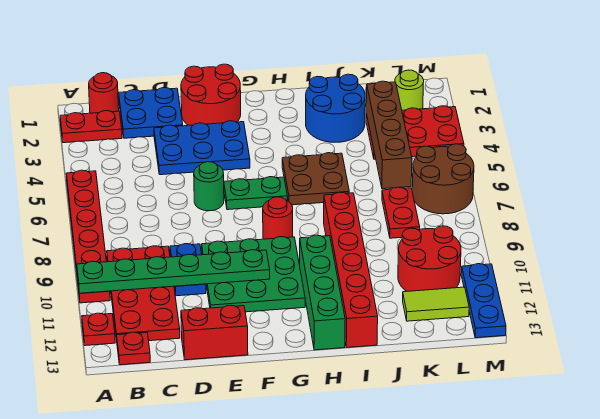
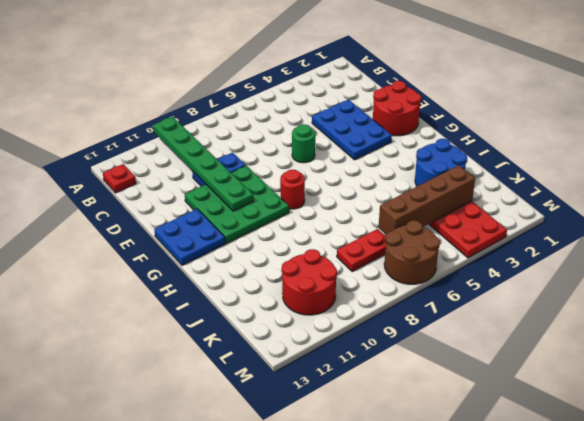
blue 2x2 plate [154,209,225,265] -> blue 2x2 plate moved to [119,88,183,138]
none -> red 1x2 plate [60,111,122,143]
none -> red 1x6 plate [66,170,110,303]
none -> red 1x1 plate [82,313,115,346]

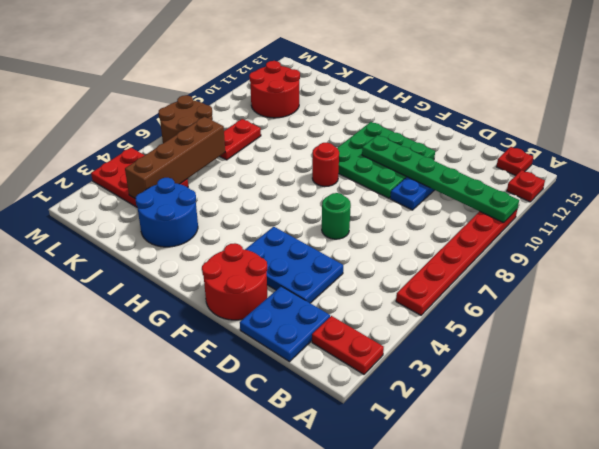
none -> red 1x1 round brick [89,73,119,113]
none -> red 2x4 plate [107,246,180,341]
none -> red 1x2 brick [181,305,248,360]

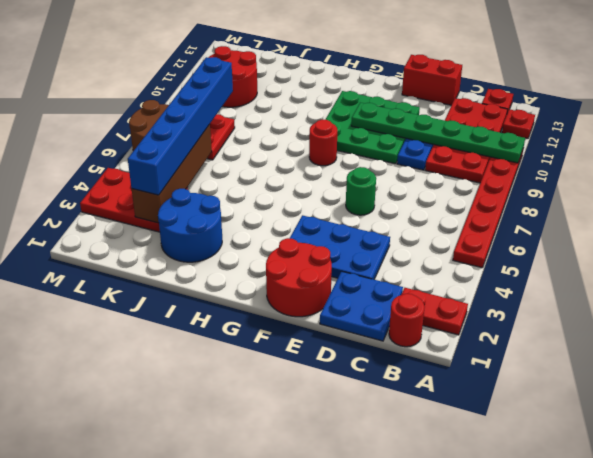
blue 1x6 brick [128,57,233,195] -> none
none -> green 1x2 plate [224,177,287,210]
none -> brown 2x2 plate [282,153,349,205]
none -> green 1x4 brick [300,235,345,350]

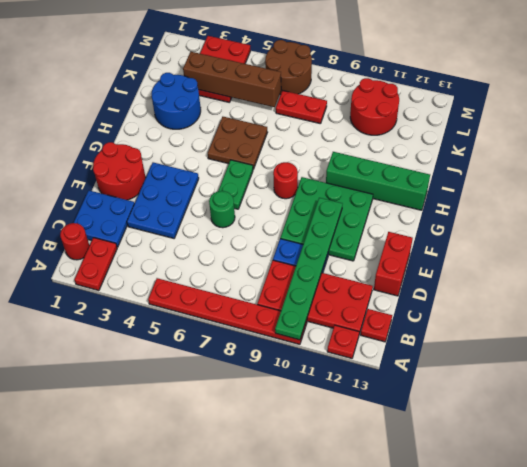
none -> red 1x6 brick [324,192,378,347]
none -> lime 1x2 tile [403,287,469,321]
none -> lime 1x1 round brick [395,70,424,110]

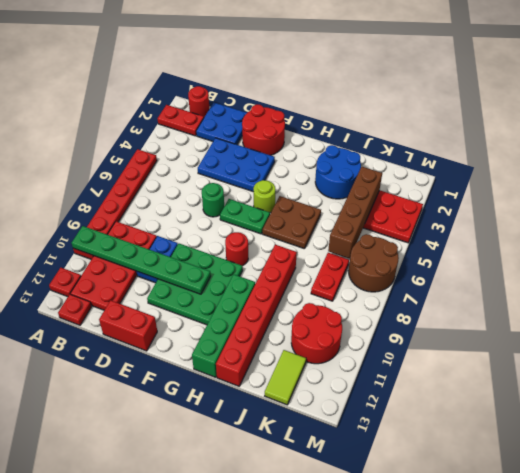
lime 1x1 round brick [254,180,275,213] -> lime 1x1 round brick moved to [395,70,424,110]
lime 1x2 tile [265,350,306,405] -> lime 1x2 tile turned to [403,287,469,321]
none -> blue 1x3 plate [461,264,506,338]

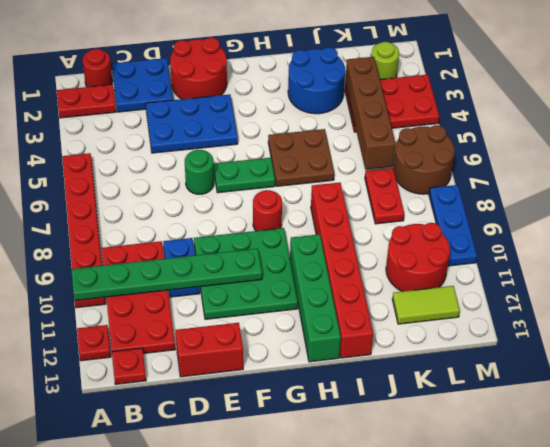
blue 1x3 plate [429,185,477,266] -> blue 1x3 plate moved to [461,264,506,338]

